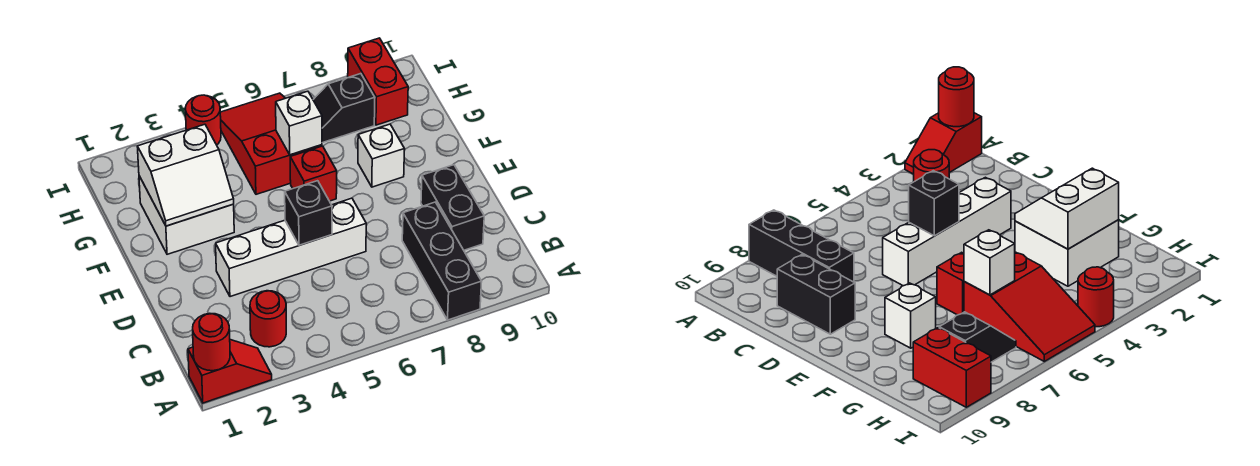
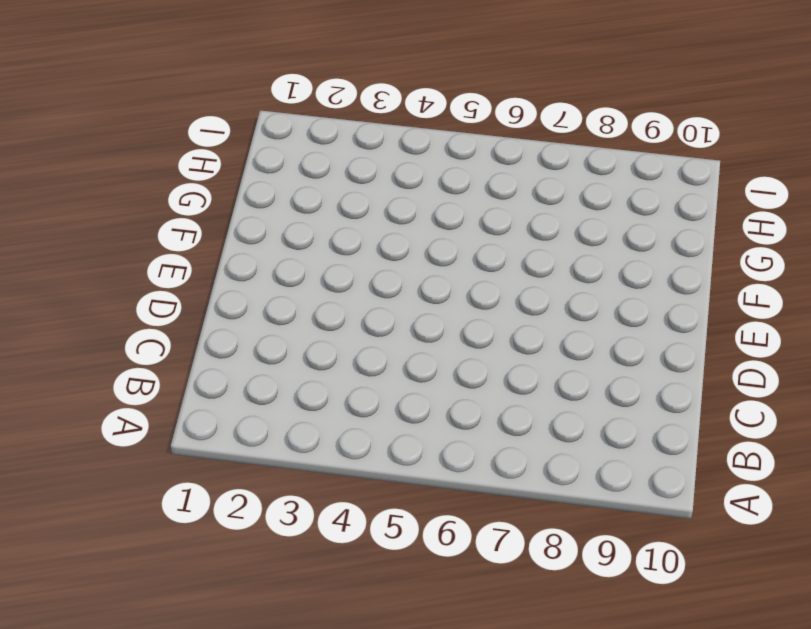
none -> red 1x2 slope [188,340,272,403]
none -> black 1x3 brick [402,202,482,320]
none -> red 1x1 round brick [250,291,286,347]

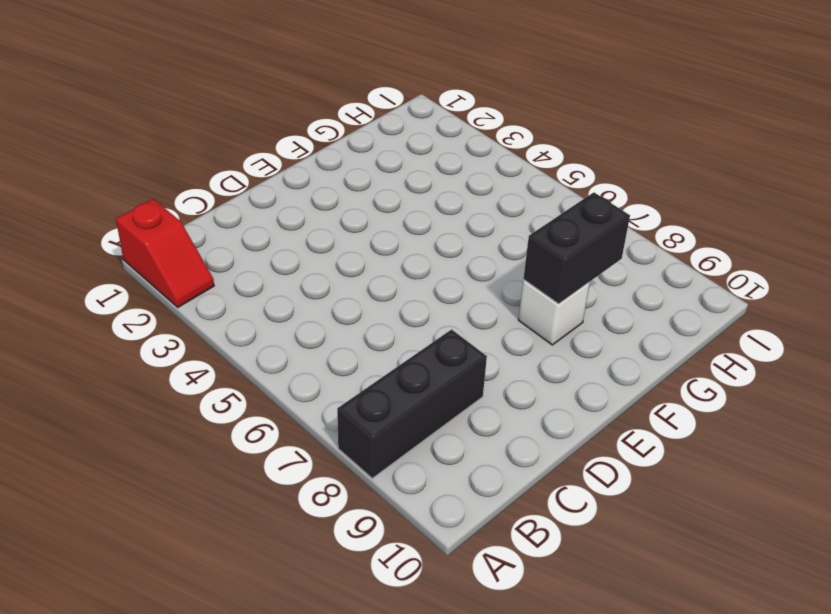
black 1x2 brick [523,192,630,304] -> black 1x2 brick moved to [421,165,484,250]
none -> red 1x1 round brick [250,291,286,347]
none -> white 1x4 brick [216,198,366,297]
none -> white 2x2 brick [139,176,234,254]

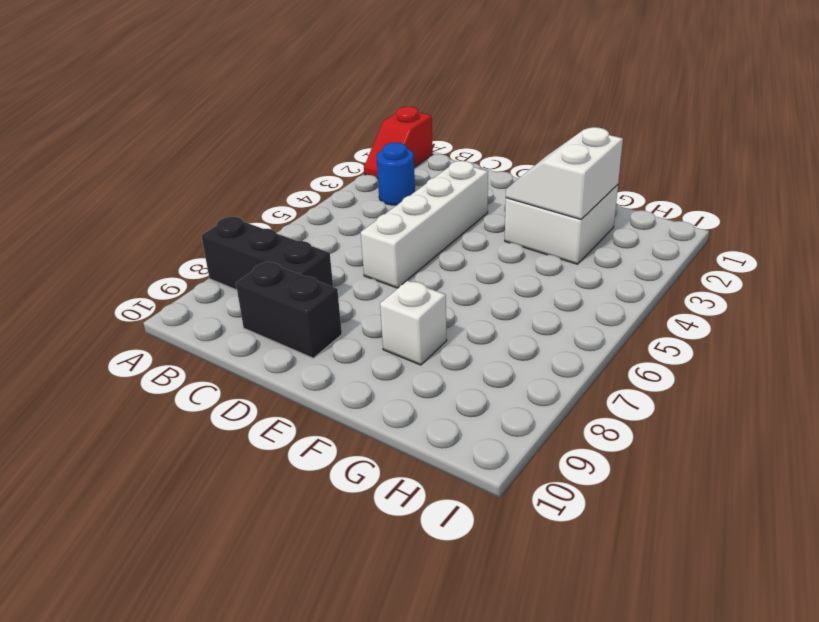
blue 1x1 round brick [377,143,415,205] -> red 1x1 round brick [250,291,286,347]
none -> red 1x1 brick [290,146,337,201]
none -> red 2x3 slope [220,93,322,194]
none -> black 1x2 slope [313,74,375,143]

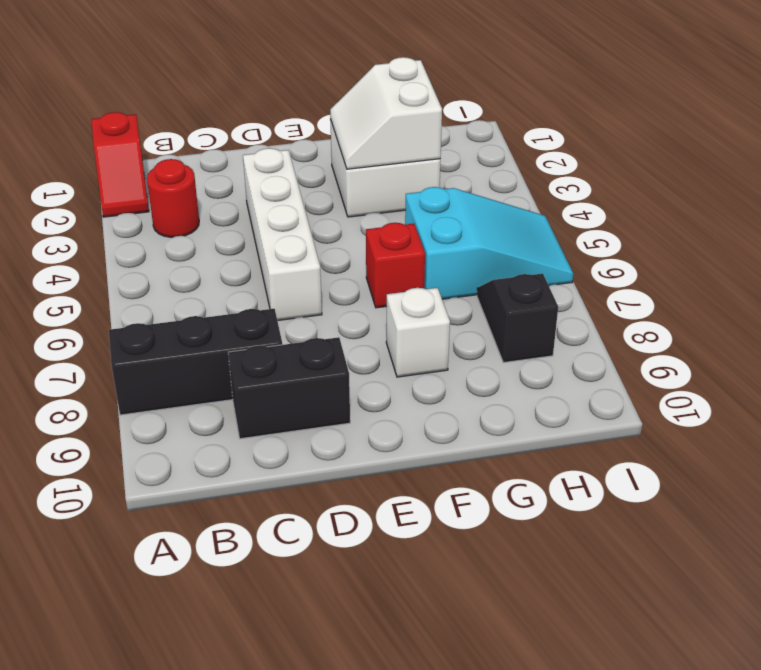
cyan 2x3 slope [405,187,573,299] -> red 2x3 slope [220,93,322,194]
none -> red 1x2 brick [348,38,408,125]
none -> red 1x1 round brick [185,95,221,145]
none -> red 1x1 round brick [193,313,230,371]

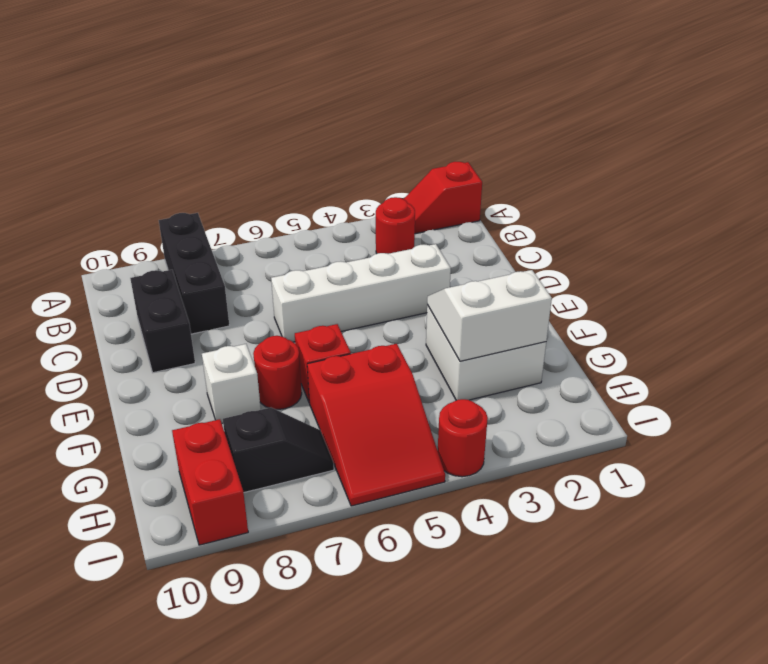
red 1x1 round brick [253,336,302,409] -> red 1x1 round brick moved to [193,313,230,371]
none -> black 1x1 brick [285,181,332,245]
none -> white 1x1 brick [276,91,322,155]

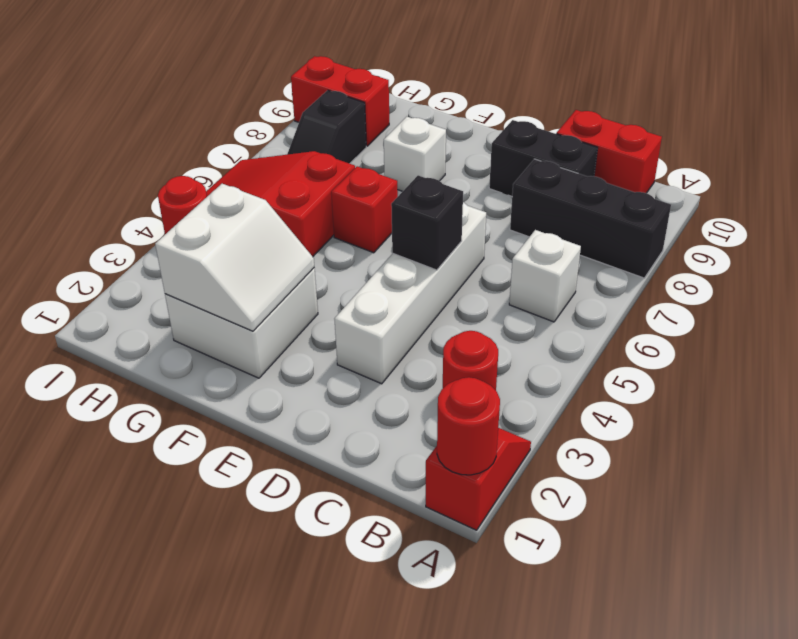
white 1x1 brick [509,230,581,322] -> white 1x1 brick moved to [276,91,322,155]
red 1x2 brick [556,110,662,193] -> none

